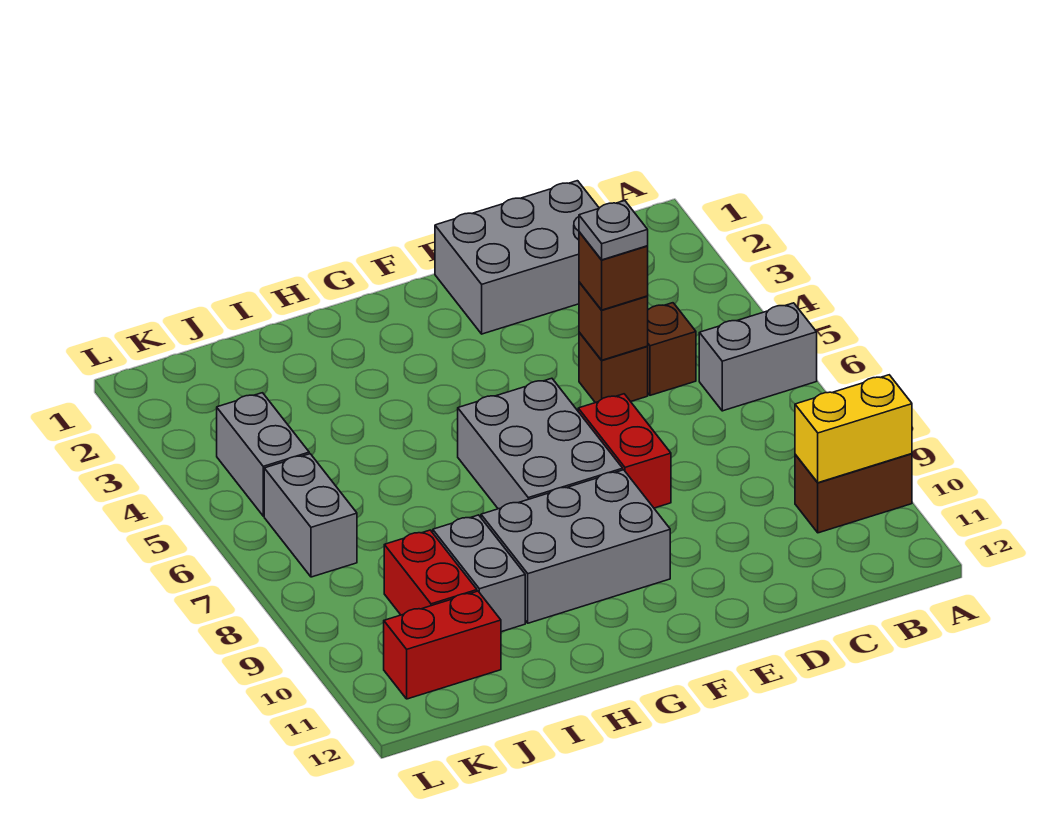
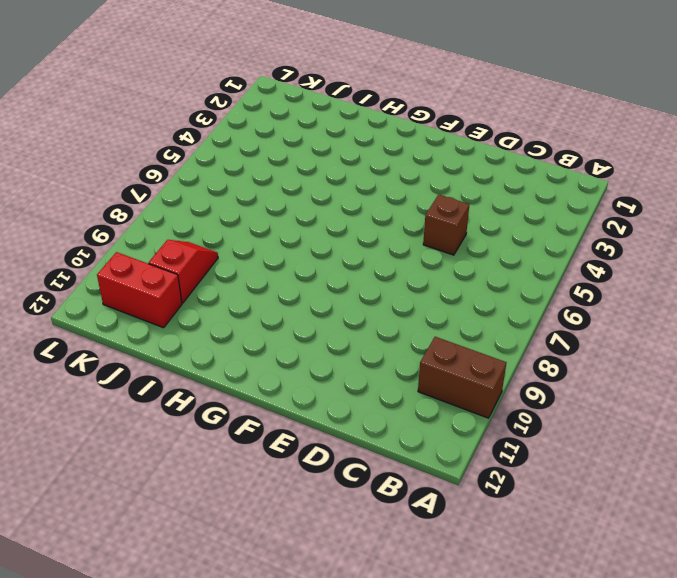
red 1x2 slope [149,240,218,303] -> red 1x2 brick [384,530,477,615]
none -> grey 1x2 brick [699,303,817,411]
none -> grey 2x3 brick [435,181,599,334]
none -> brown 1x1 brick [647,303,696,395]

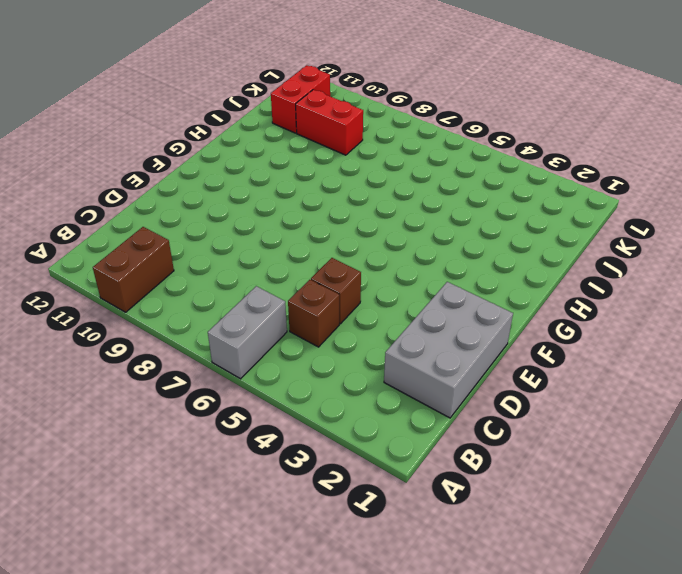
none -> red 1x2 brick [578,394,671,508]
none -> grey 2x3 brick [458,378,623,509]
none -> grey 2x3 brick [481,470,670,623]

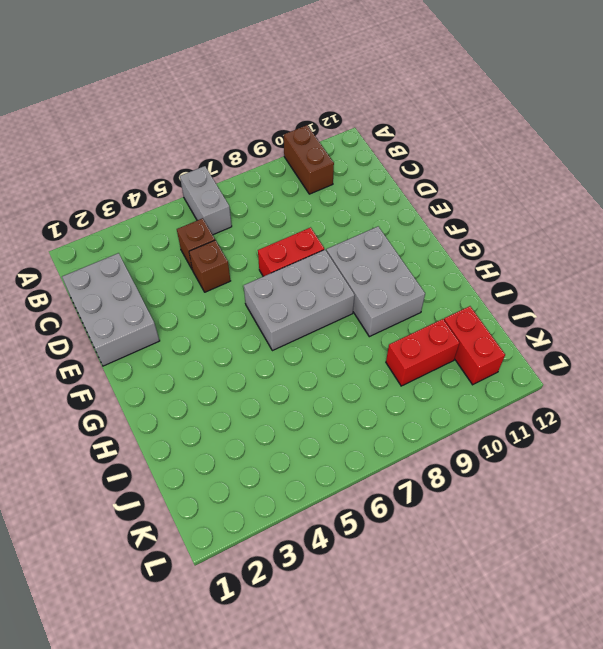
none -> grey 1x2 brick [433,515,525,632]
none -> grey 1x2 brick [217,393,309,516]
none -> grey 1x2 brick [264,454,357,577]

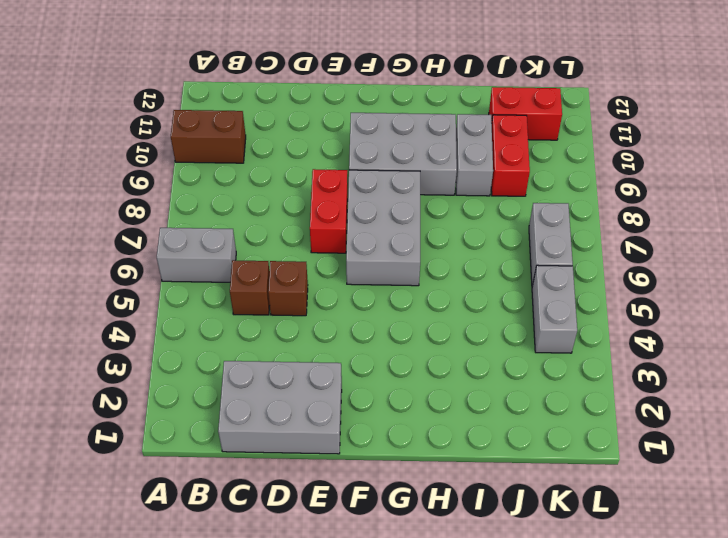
none -> yellow 1x2 brick [795,375,912,483]
none -> brown 1x1 brick [579,282,648,360]
none -> brown 1x1 brick [579,232,648,310]

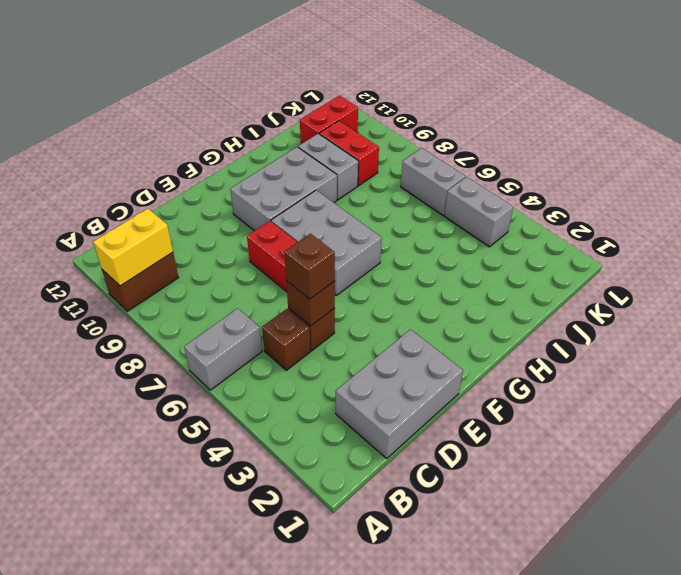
none -> grey 1x1 plate [579,201,648,260]

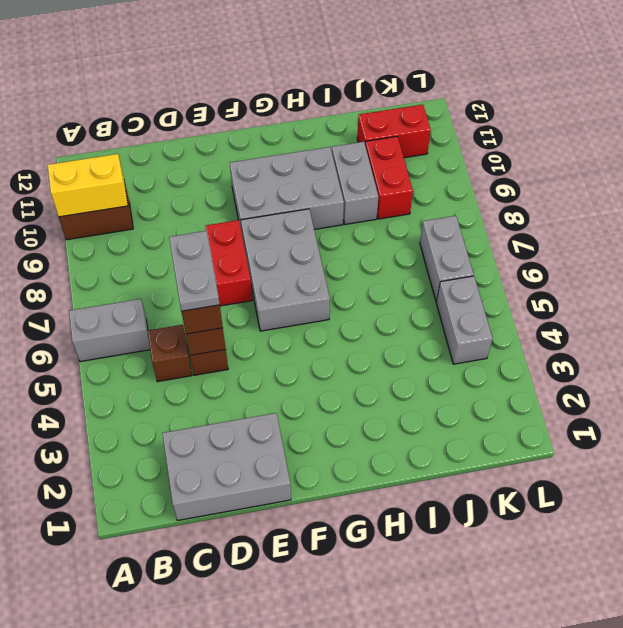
grey 1x2 plate [169,231,220,311] -> grey 1x1 plate [579,201,648,260]

